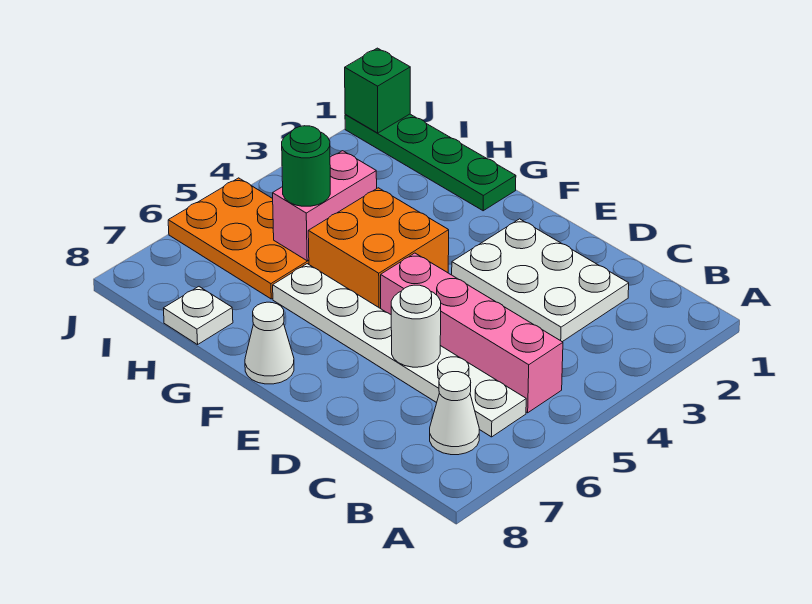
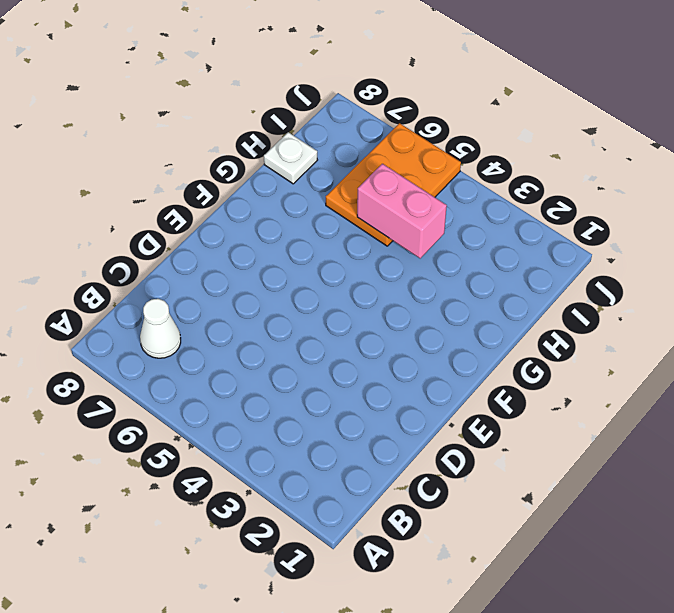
none -> pink 1x4 brick [381,253,563,413]
none -> white 1x6 plate [273,264,526,437]
none -> white 2x3 plate [452,219,629,342]

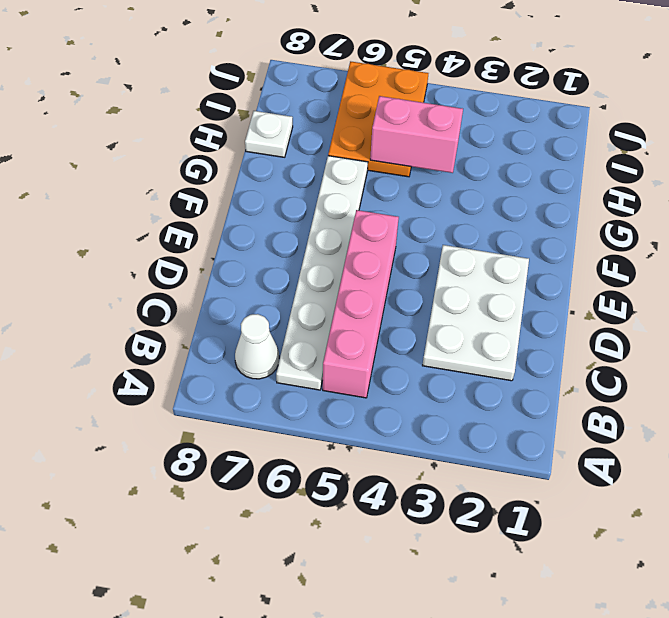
none -> orange 2x2 brick [308,188,449,309]
none -> white 1x1 cone [245,302,294,384]
none -> green 1x4 plate [345,114,516,211]

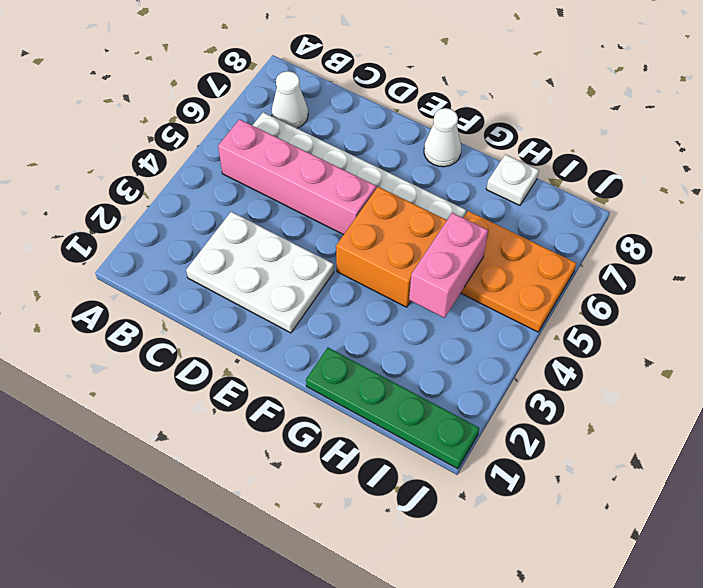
none -> white 1x1 round brick [391,285,441,367]
none -> green 1x1 brick [345,48,410,133]
none -> green 1x1 round brick [282,126,330,206]

